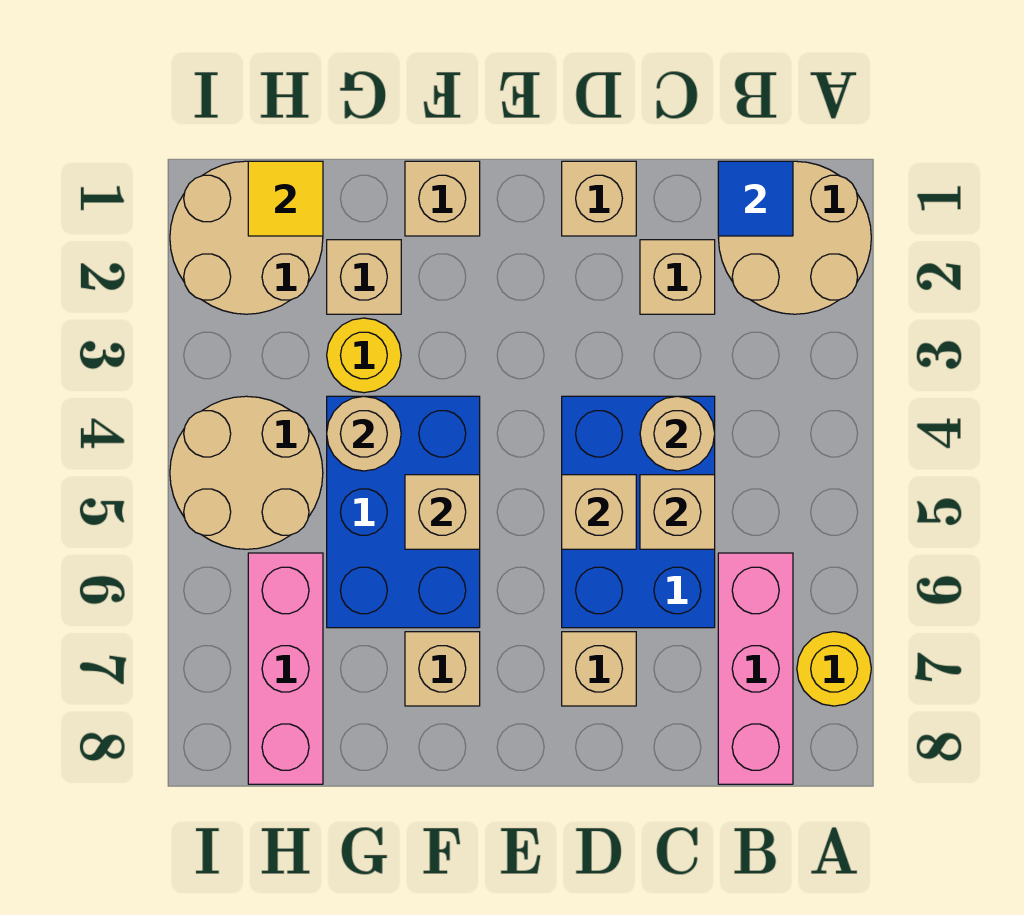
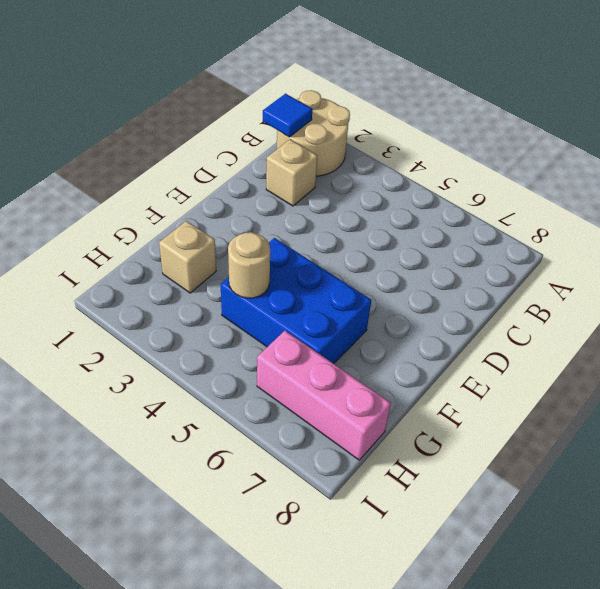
none -> yellow 1x1 round brick [797,632,871,706]
none -> pink 1x3 brick [718,553,793,784]
none -> blue 2x3 brick [562,396,715,628]

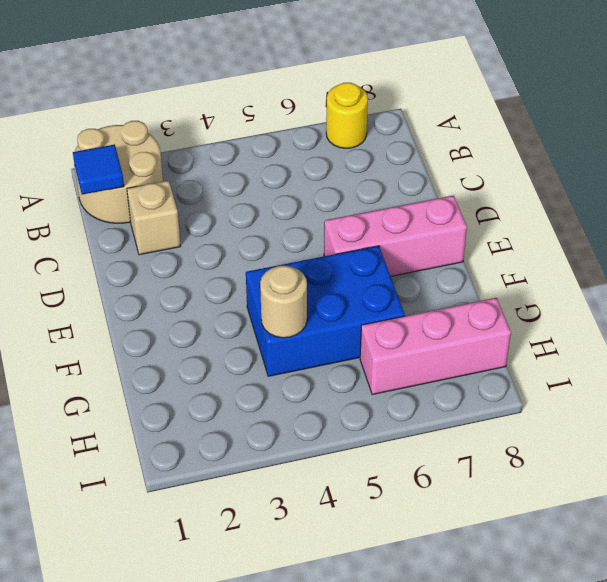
pink 1x3 brick [324,195,467,276] -> pink 1x3 brick moved to [718,553,793,784]
none -> blue 2x3 brick [562,396,715,628]
none -> tan 1x1 brick [562,161,636,236]
none -> tan 1x1 brick [562,632,636,706]

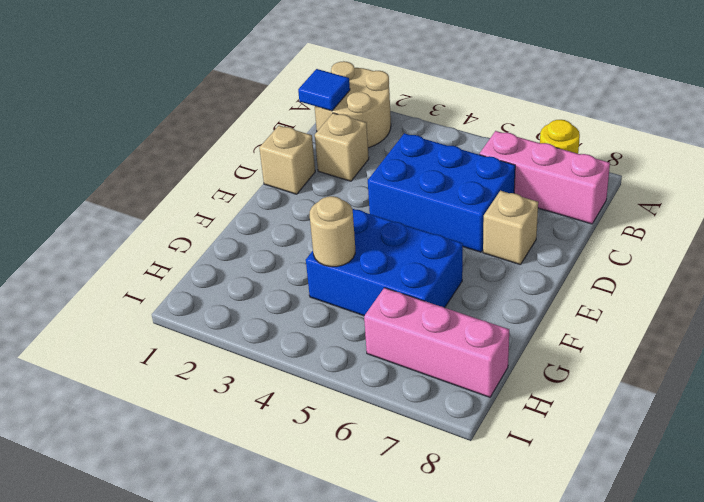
none -> tan 1x1 brick [405,161,480,236]
none -> tan 1x1 brick [405,632,480,706]
none -> tan 1x1 brick [327,240,401,314]

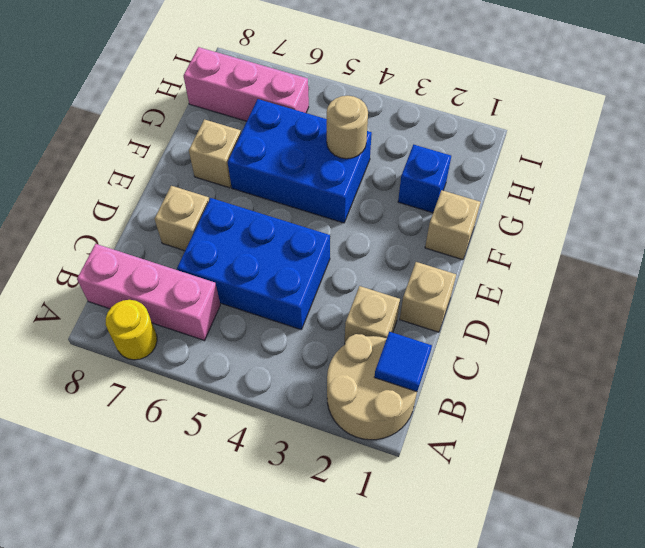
blue 1x1 brick [398,145,451,213] -> tan 1x1 brick [327,240,401,314]
none -> yellow 1x1 round brick [327,318,401,393]
none -> tan 2x2 round brick [170,161,323,314]
none -> tan 2x2 round brick [170,396,323,549]

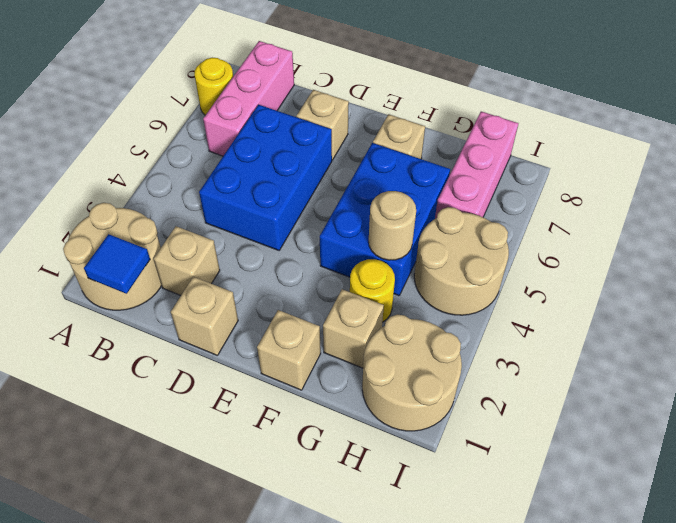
none -> tan 1x1 round brick [640,396,715,471]
none -> tan 1x1 brick [640,475,715,549]
none -> tan 1x1 brick [562,475,636,549]

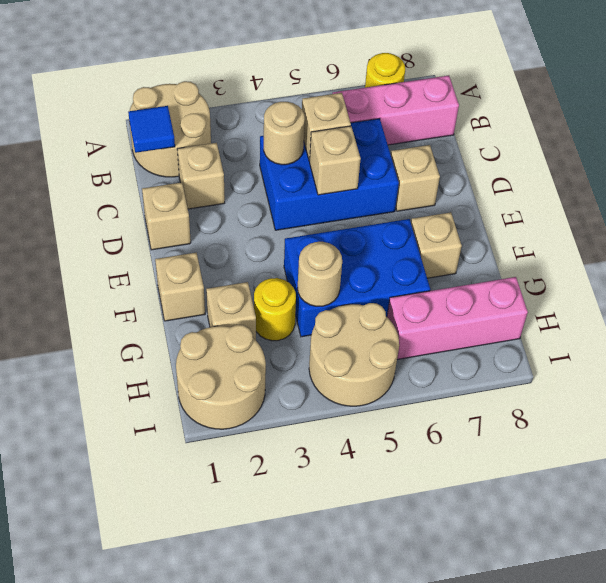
none -> tan 1x1 brick [405,475,480,549]
none -> yellow 1x1 tile [248,161,323,236]

